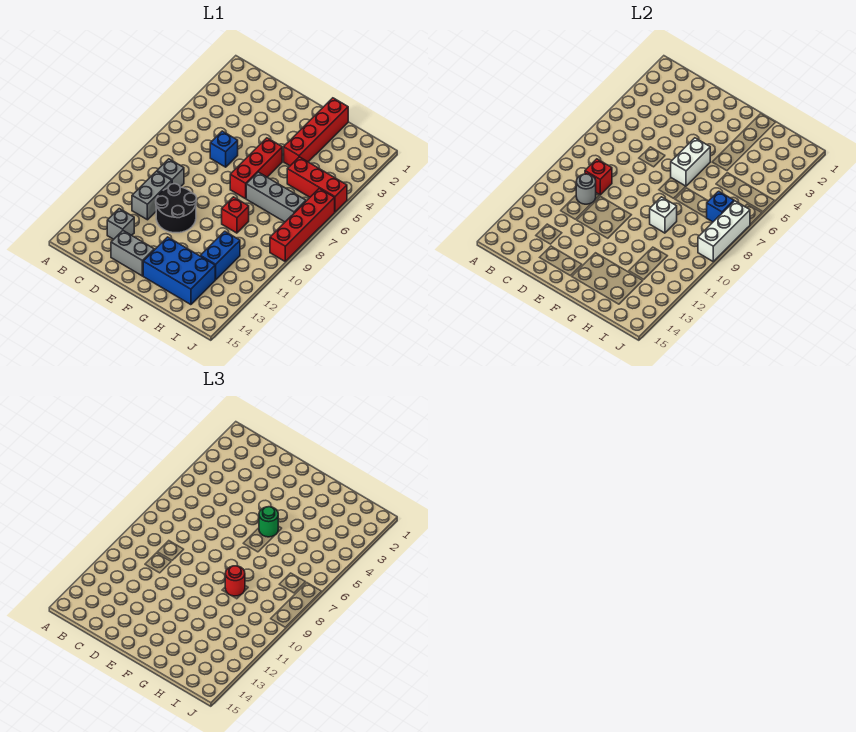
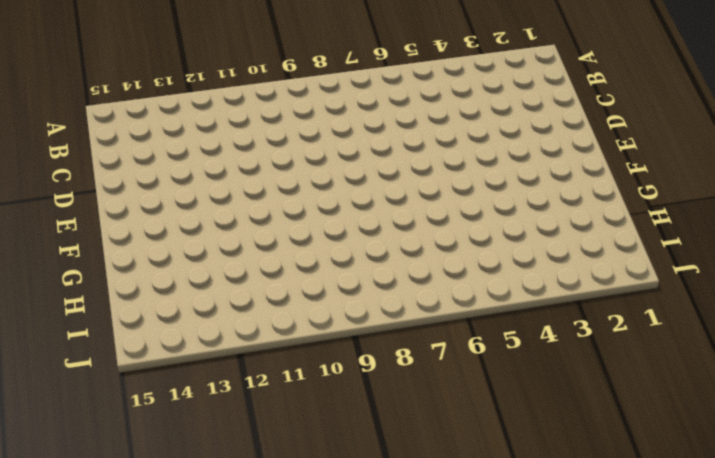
none -> grey 1x1 brick [157,159,184,187]
none -> grey 1x2 brick [132,171,172,220]
none -> grey 1x1 brick [107,209,134,239]

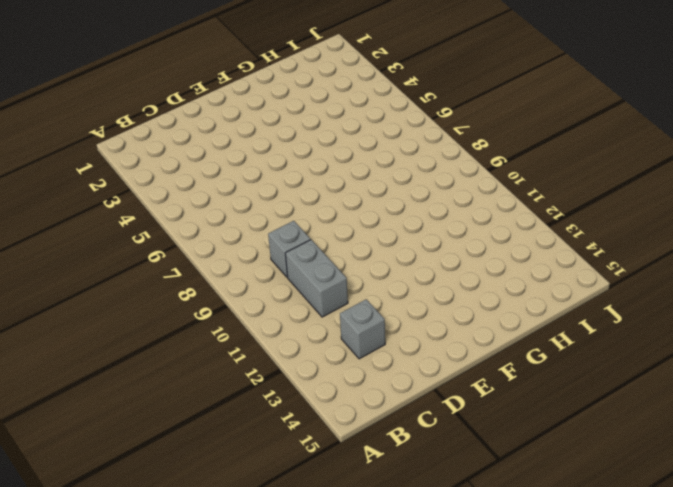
none -> blue 1x1 brick [210,131,238,167]
none -> black 2x2 round brick [156,184,196,233]
none -> grey 1x2 brick [111,231,154,276]

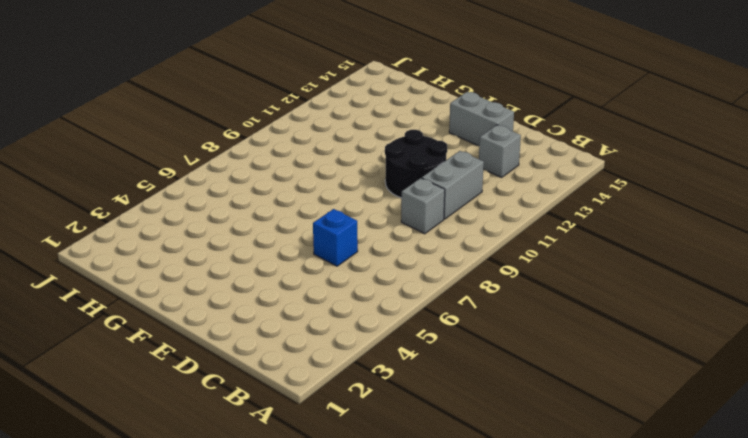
none -> red 1x3 brick [230,138,282,199]
none -> blue 2x3 brick [143,237,215,305]
none -> red 1x4 brick [284,98,348,166]

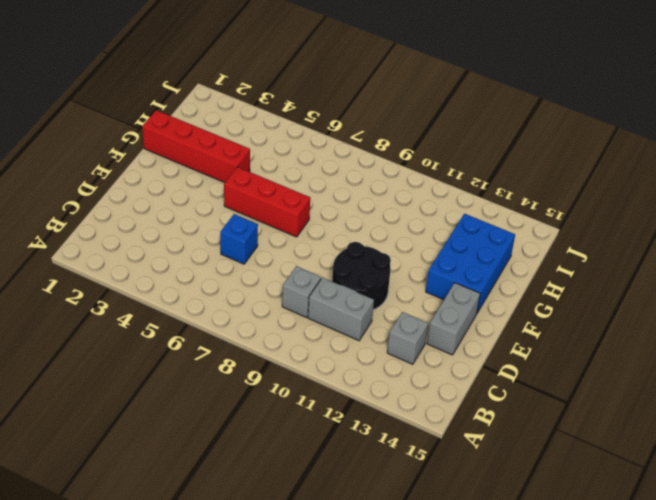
none -> grey 1x3 brick [246,172,306,222]
none -> red 1x1 brick [222,197,249,233]
none -> red 1x3 brick [287,157,347,212]

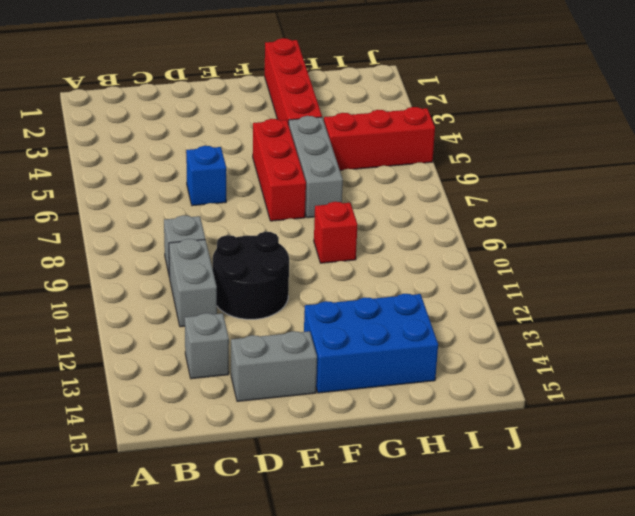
grey 1x3 brick [289,116,343,218] -> grey 1x3 brick turned to [246,172,306,222]
none -> blue 1x2 brick [201,231,240,280]
none -> red 1x4 brick [270,188,335,261]
none -> red 1x1 brick [585,159,612,195]

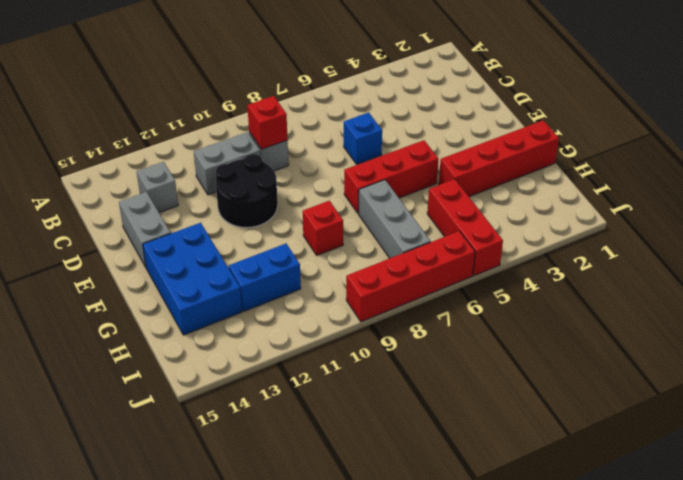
none -> grey 1x1 round brick [576,174,596,204]
none -> white 1x2 brick [671,138,710,186]
none -> white 1x1 brick [650,197,677,233]

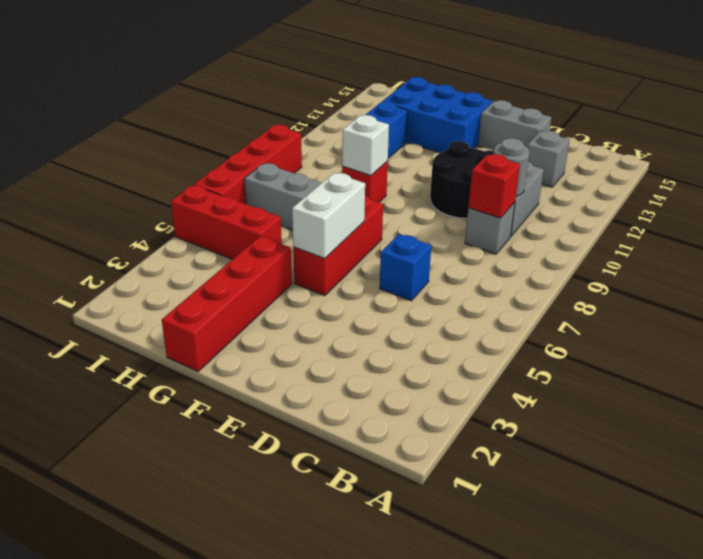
none -> blue 1x1 brick [707,191,734,222]
none -> white 1x3 brick [698,201,750,261]
none -> green 1x1 round brick [259,507,278,537]

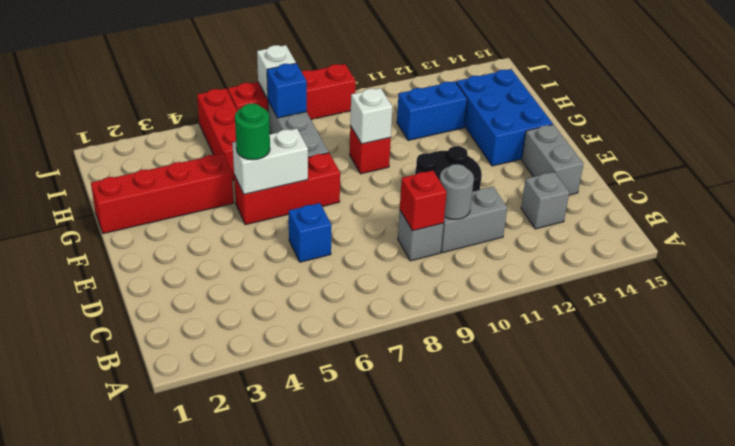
white 1x1 brick [257,45,296,99] -> white 1x3 brick [698,201,750,261]
none -> red 1x1 round brick [225,566,245,596]

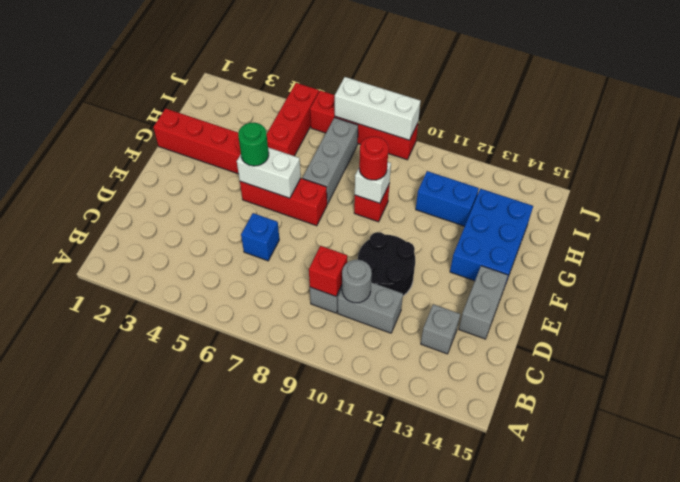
none -> blue 1x1 brick [707,191,734,222]

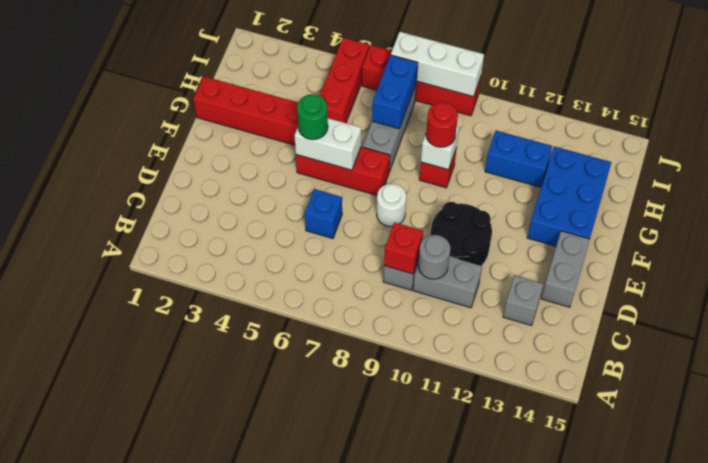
white 1x1 round brick [377,184,406,226] -> none
blue 1x2 brick [372,55,418,129] -> blue 1x1 brick [707,191,734,222]

